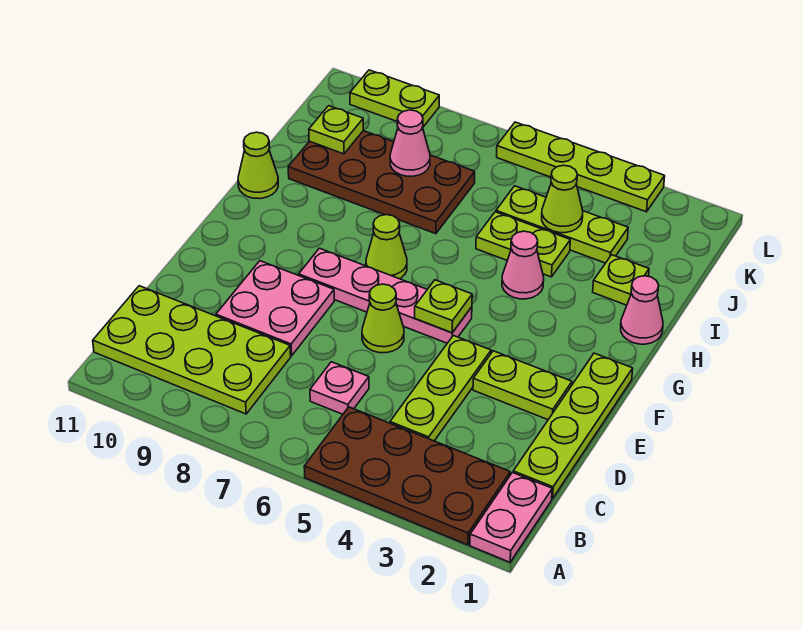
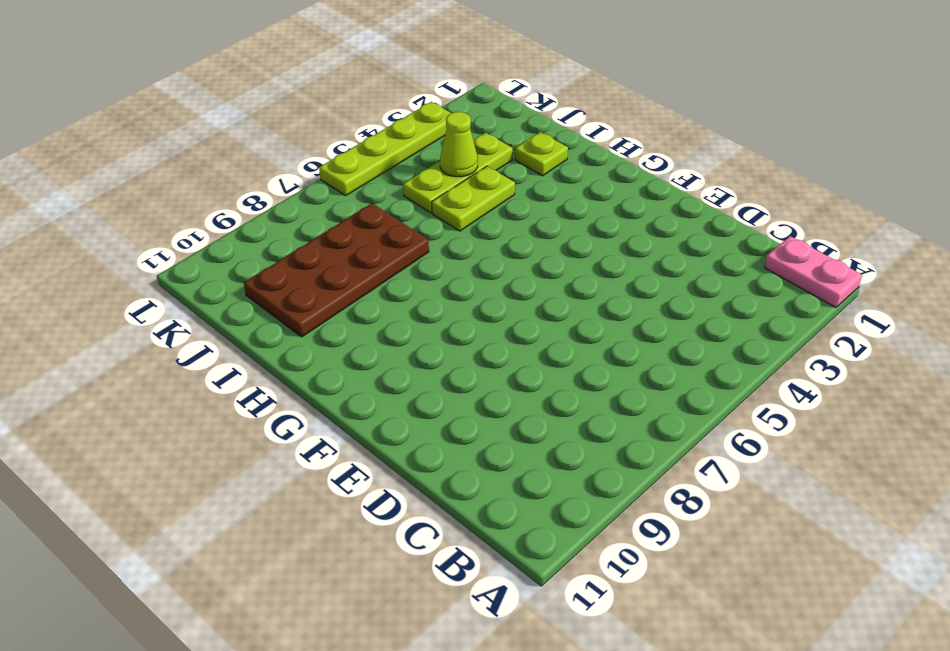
none -> brown 2x4 plate [304,407,510,545]
none -> lime 2x4 plate [93,286,291,414]
none -> lime 1x4 plate [513,353,633,499]

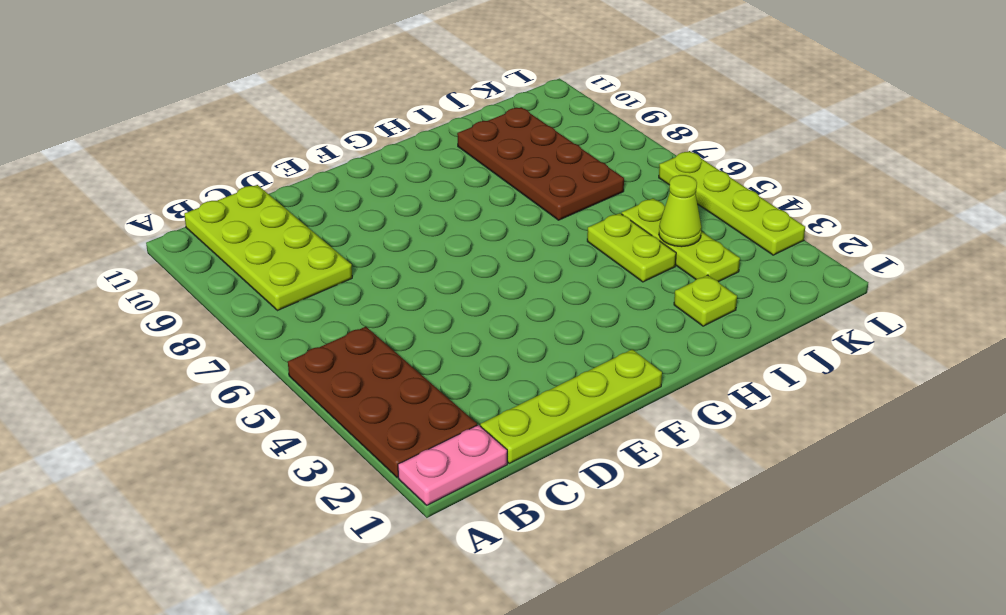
none -> lime 1x3 plate [390,335,491,441]
none -> pink 1x1 plate [310,362,369,414]
none -> pink 2x2 plate [216,261,334,356]

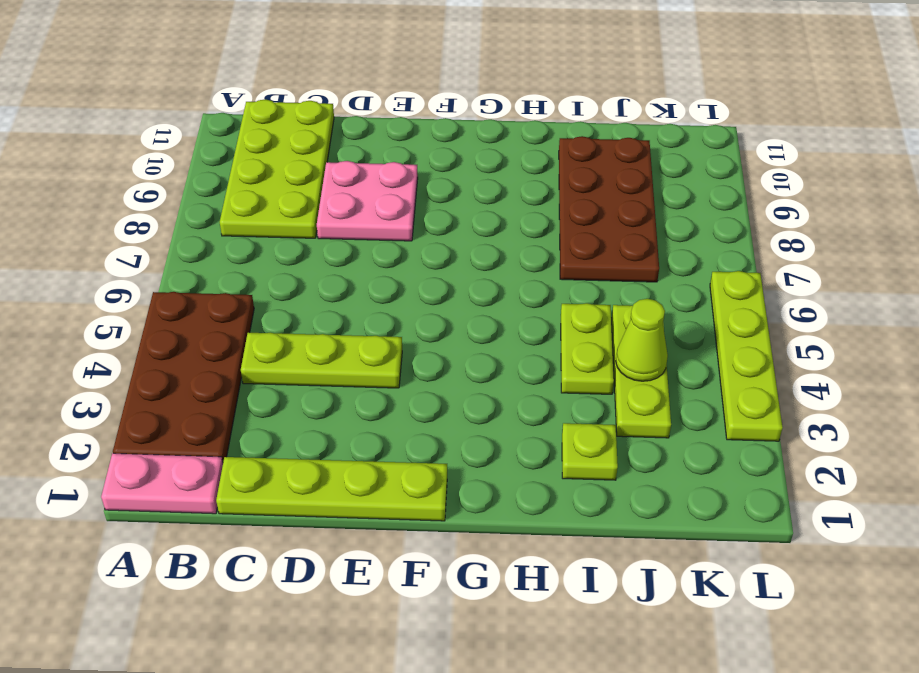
none -> pink 1x1 plate [310,362,369,414]
none -> lime 1x2 plate [473,351,572,420]
none -> lime 1x1 cone [362,284,404,353]

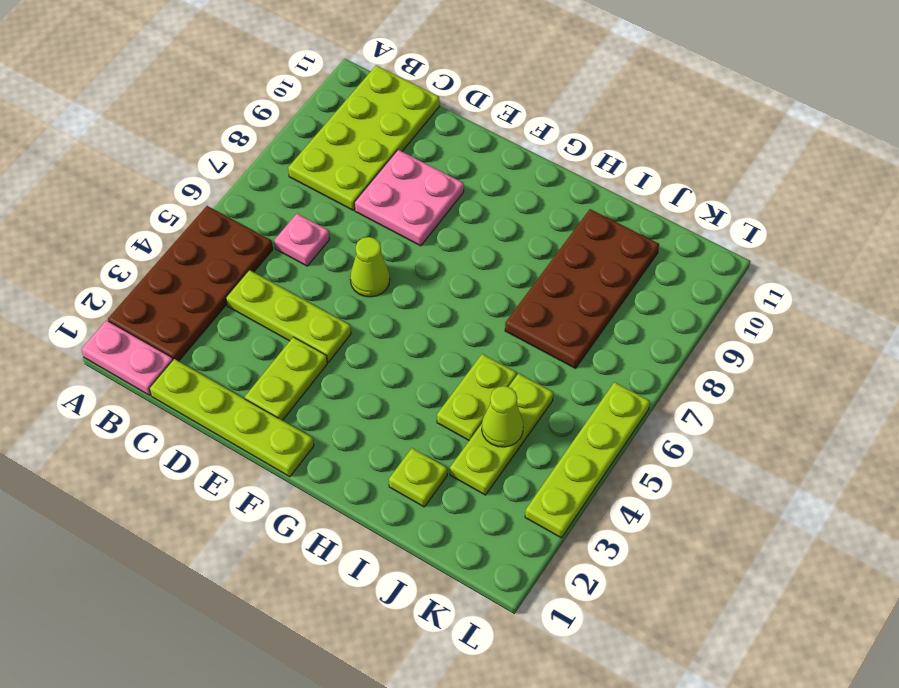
none -> pink 1x4 plate [299,248,472,343]
none -> lime 1x1 cone [366,215,407,279]
none -> pink 1x1 cone [621,276,663,344]

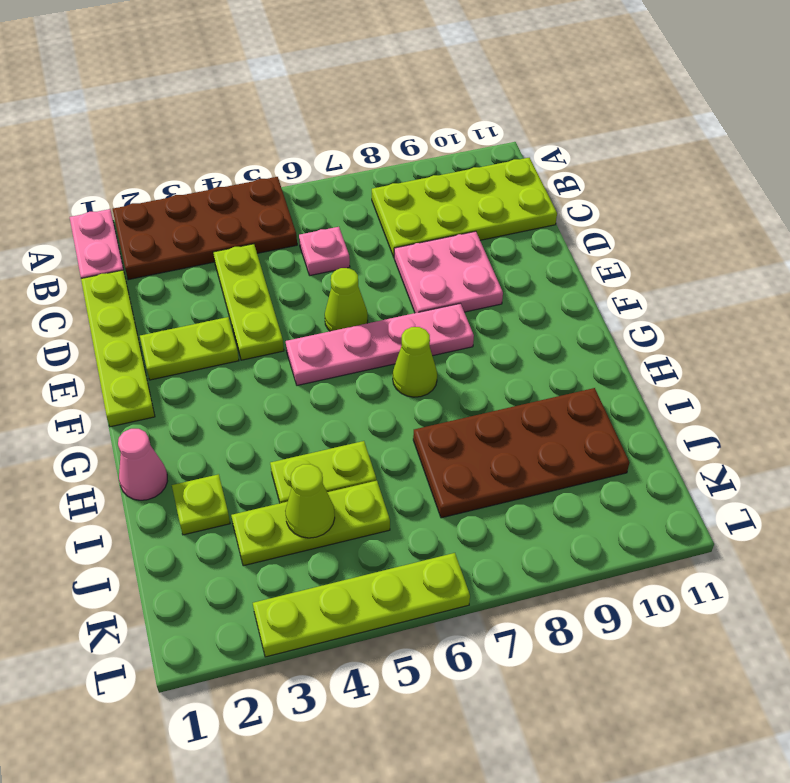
none -> pink 1x1 cone [502,231,544,299]
none -> lime 1x1 cone [238,132,278,199]
none -> lime 1x2 plate [350,70,439,128]

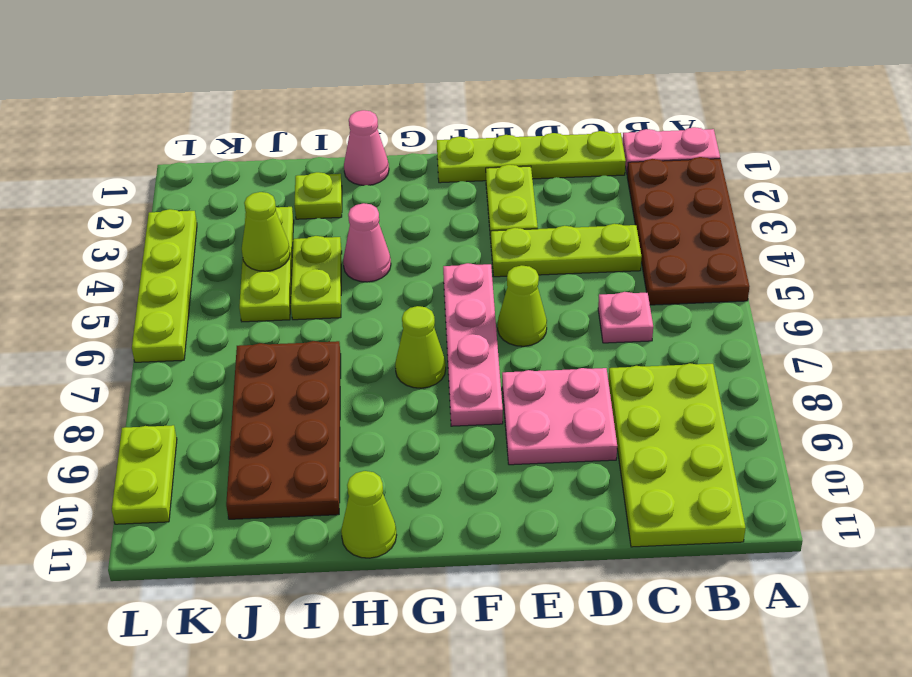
none -> lime 1x1 plate [415,280,472,333]
none -> pink 1x1 cone [390,110,430,176]
none -> lime 1x1 plate [309,106,363,154]

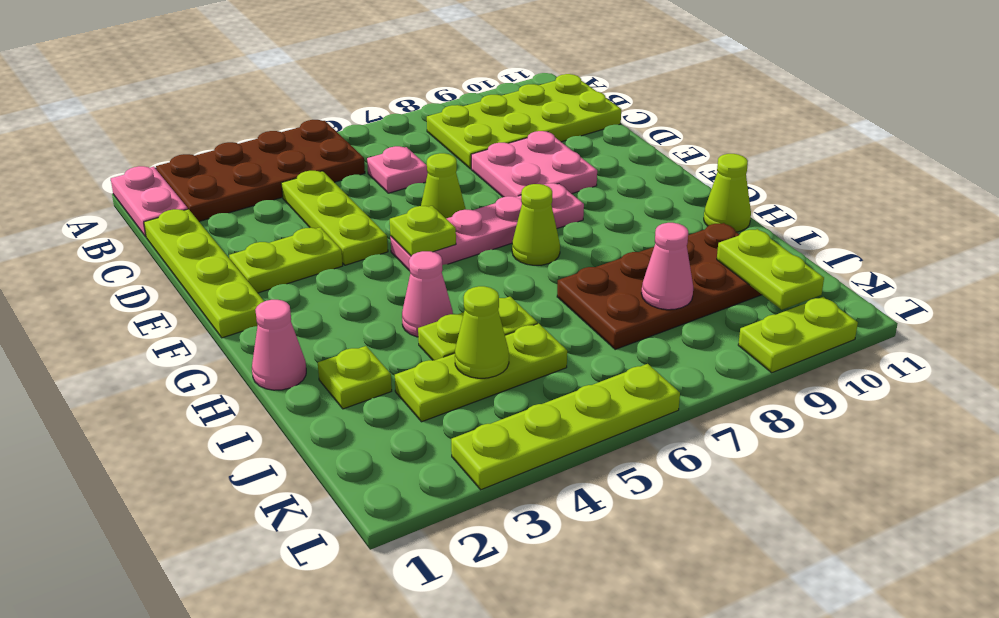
lime 1x2 plate [717,229,824,310] -> lime 1x1 plate [309,106,363,154]

